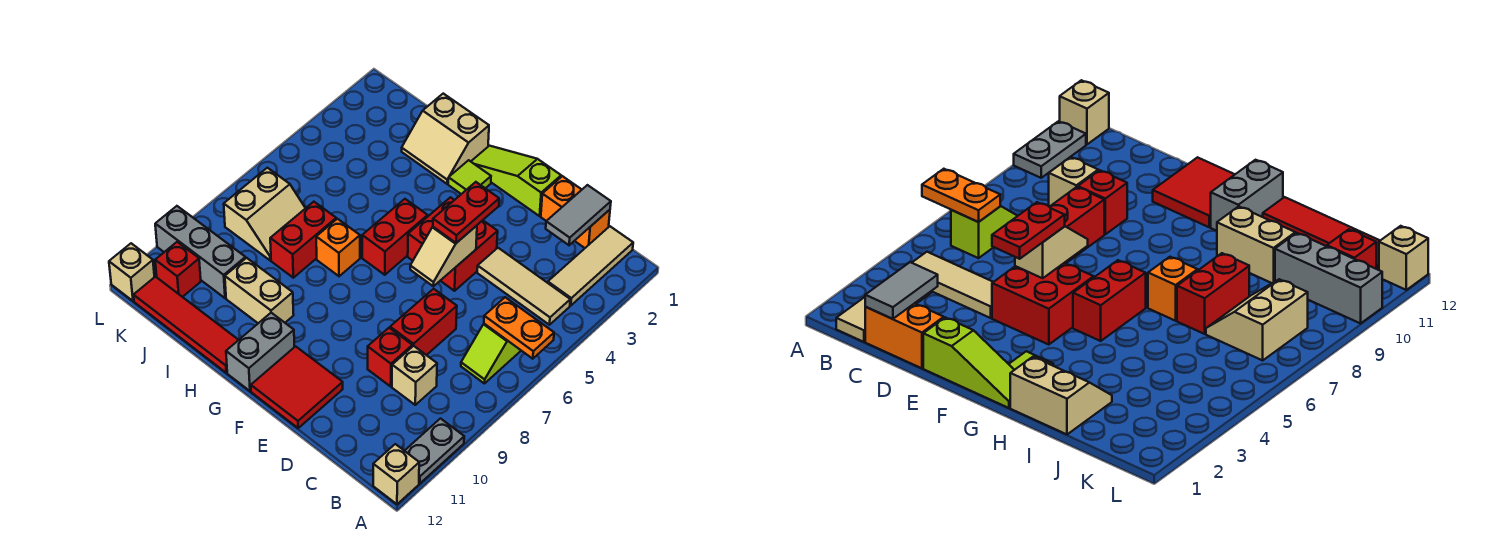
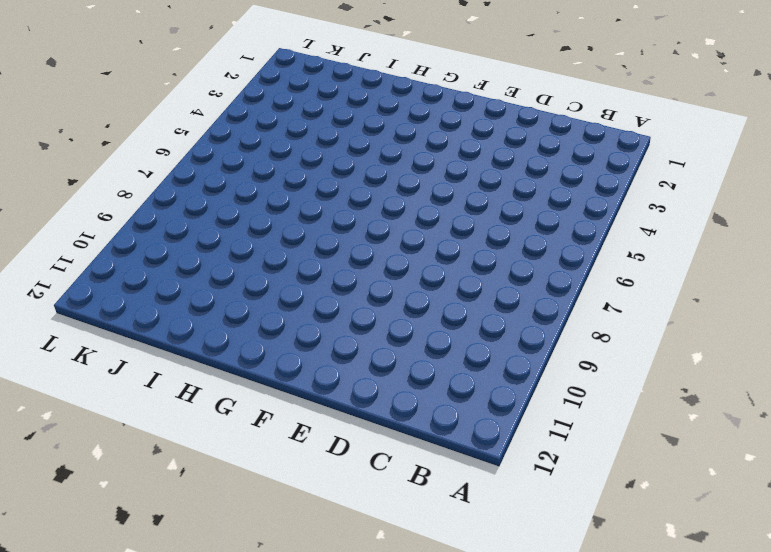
none -> grey 1x2 plate [405,419,464,483]
none -> tan 1x1 brick [373,444,419,504]
none -> tan 1x3 tile [548,226,633,306]

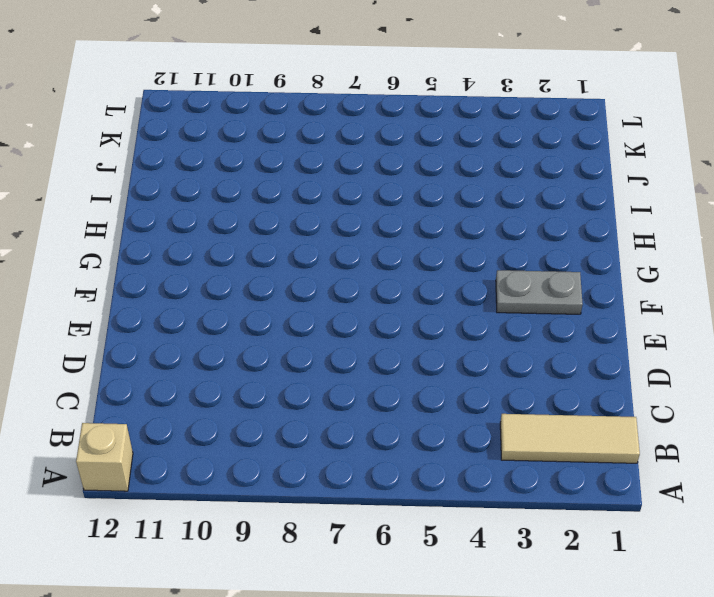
grey 1x2 plate [496,270,583,314] -> grey 1x2 plate moved to [405,419,464,483]
none -> tan 1x3 tile [477,248,570,325]
none -> lime 1x2 slope [461,324,521,383]
none -> orange 1x2 brick [541,176,610,248]

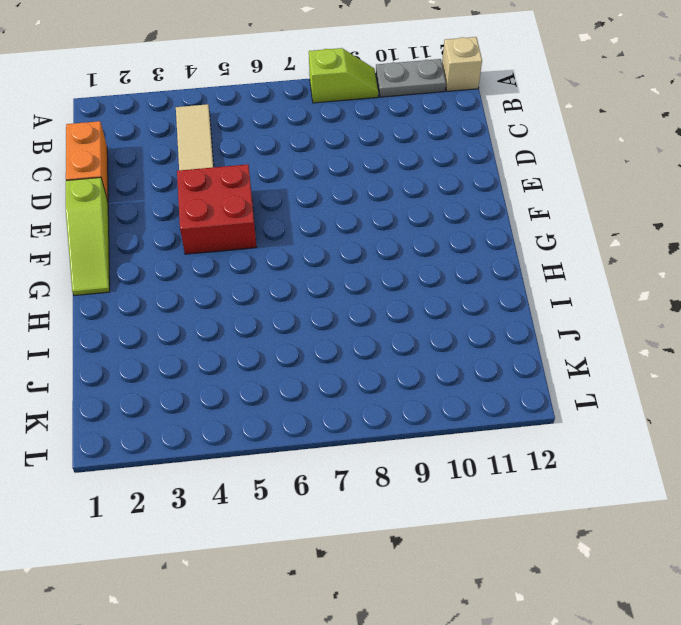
lime 1x2 slope [309,48,379,103] -> lime 1x2 slope moved to [461,324,521,383]
none -> tan 1x3 tile [548,226,633,306]
none -> tan 1x1 brick [392,346,437,405]
none -> red 1x2 brick [390,289,457,355]

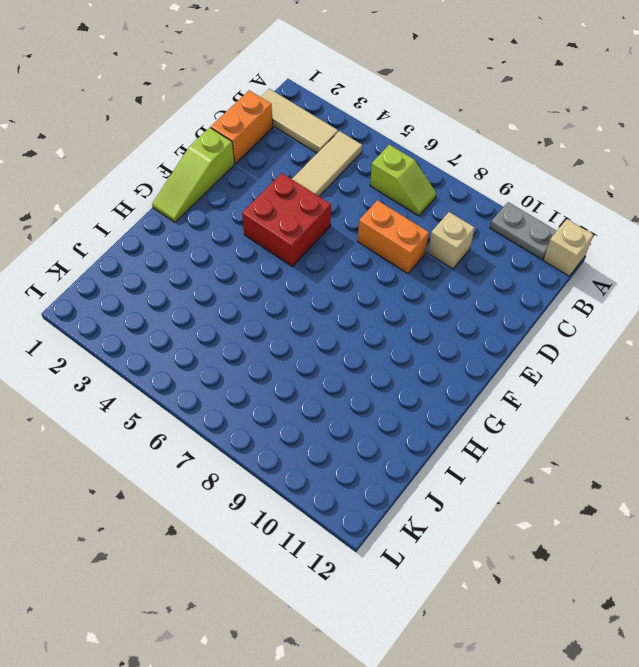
orange 1x2 brick [358,200,429,274] -> red 1x2 brick [390,289,457,355]
none -> red 1x1 brick [368,328,412,386]
none -> red 2x2 tile [251,346,343,428]
none -> lime 1x1 tile [448,160,491,194]

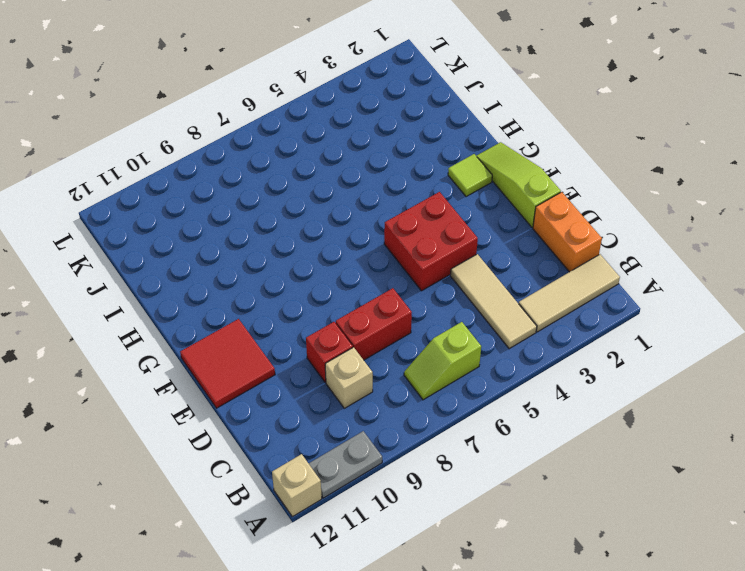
none -> red 1x2 brick [362,199,428,275]
none -> grey 1x2 brick [226,313,295,391]
none -> tan 2x2 slope [402,94,489,184]

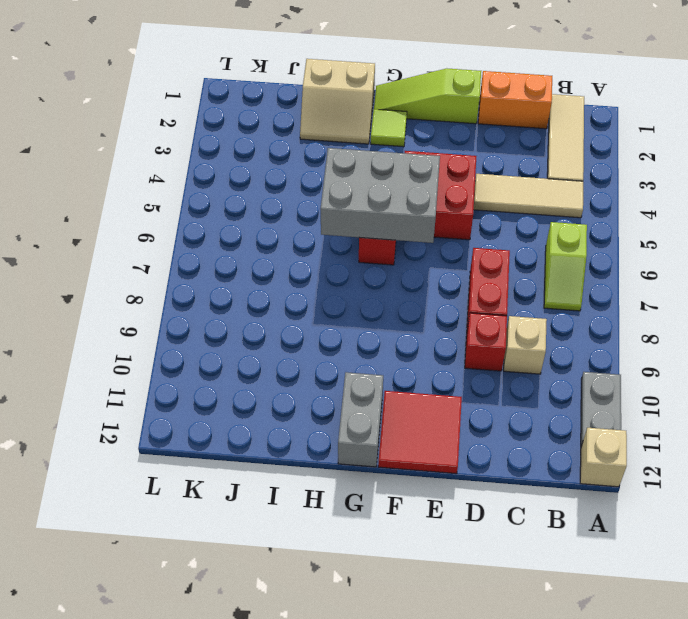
grey 2x3 brick [320,148,440,243] -> none
none -> orange 1x1 brick [316,219,360,276]
none -> tan 1x2 brick [225,258,294,323]
none -> red 1x4 tile [134,277,238,373]

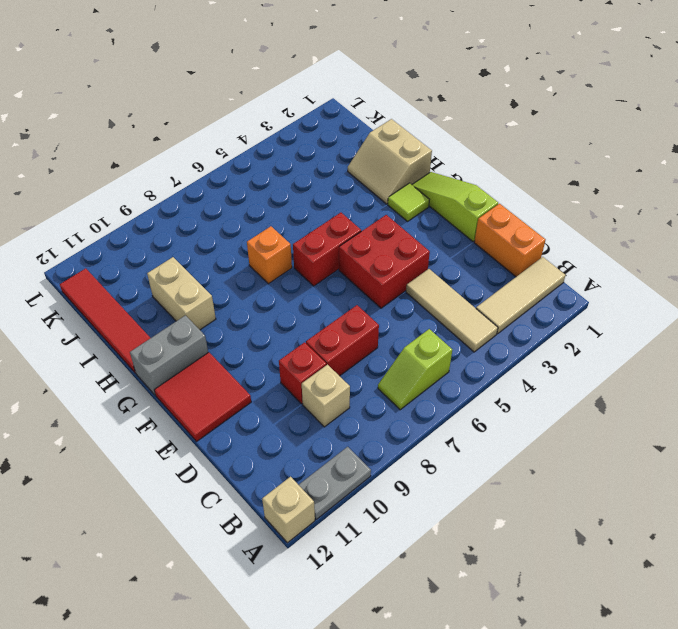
none -> red 1x2 brick [270,202,336,278]
none -> tan 2x2 slope [224,168,305,260]
none -> grey 1x3 brick [155,206,246,298]

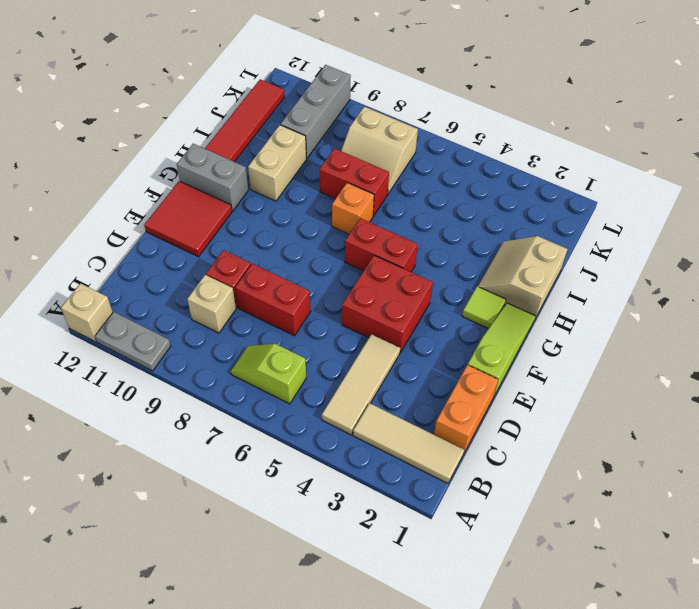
none -> red 1x1 brick [155,242,201,297]
none -> tan 1x1 brick [109,243,154,301]
none -> orange 1x2 plate [484,297,554,359]

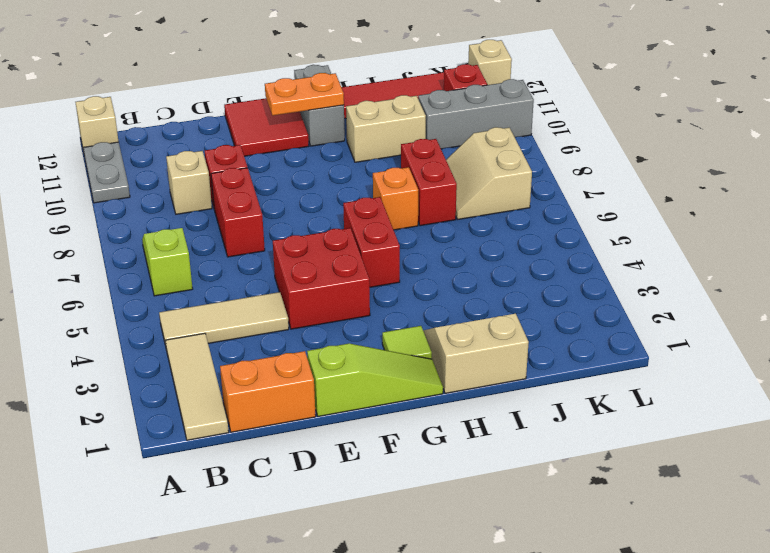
orange 1x2 plate [265,73,344,116] -> orange 1x2 plate moved to [484,297,554,359]
none -> grey 1x2 tile [546,185,611,245]
none -> tan 1x2 slope [410,226,477,286]
none -> red 1x2 plate [433,182,499,243]

